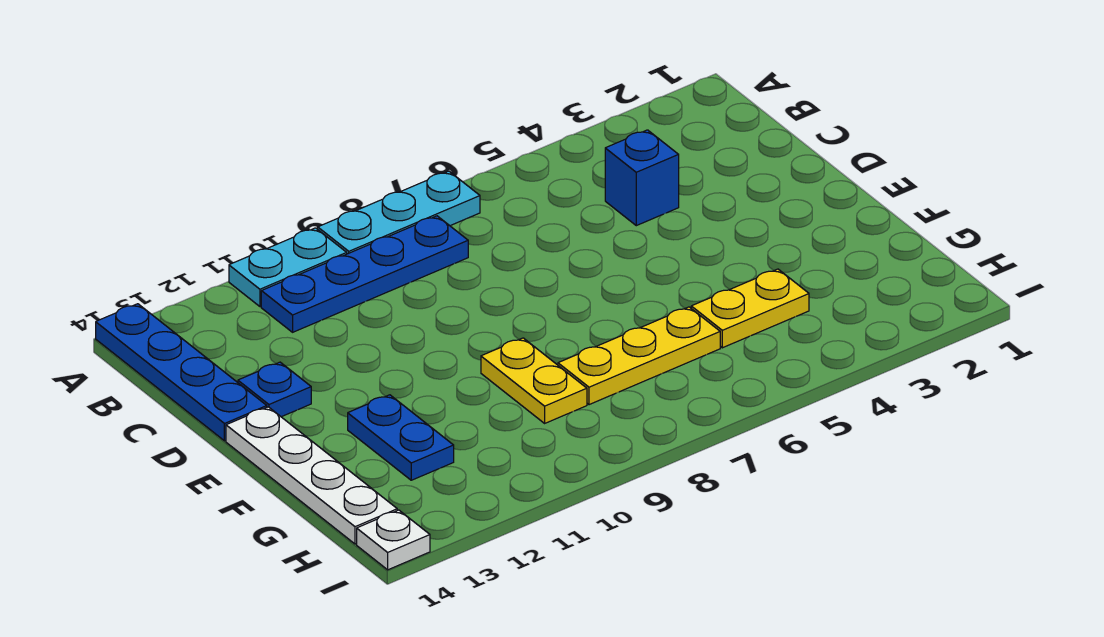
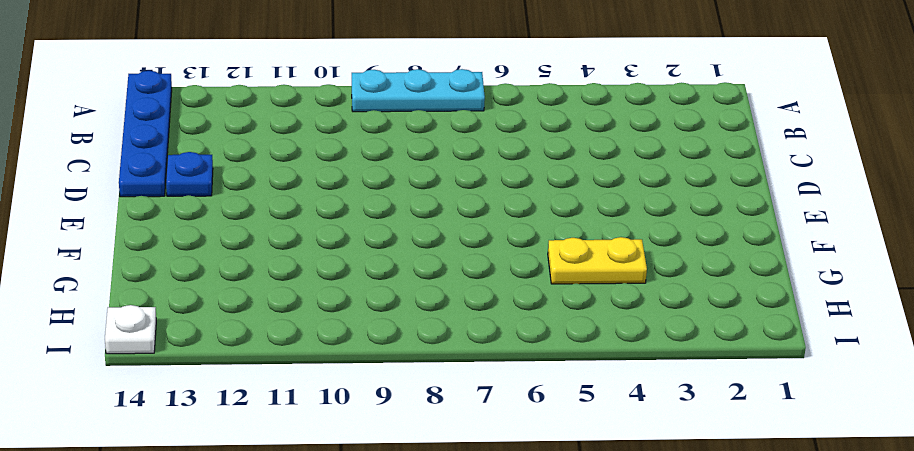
none -> cyan 1x2 plate [229,228,347,307]
none -> blue 1x4 plate [261,216,468,332]
none -> blue 1x1 brick [605,130,679,226]

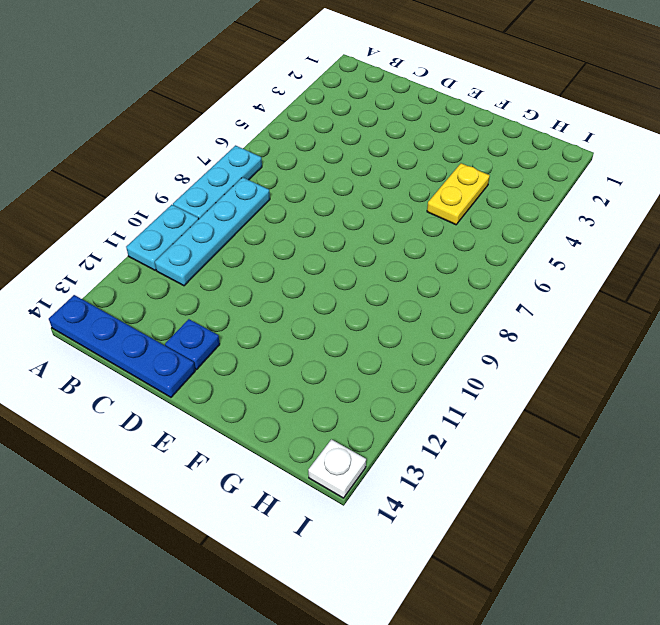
cyan 1x4 plate [155,177,270,286] -> blue 1x4 plate [261,216,468,332]
none -> blue 1x1 brick [605,130,679,226]
none -> white 1x4 plate [226,407,397,544]
none -> yellow 1x2 plate [481,338,587,423]

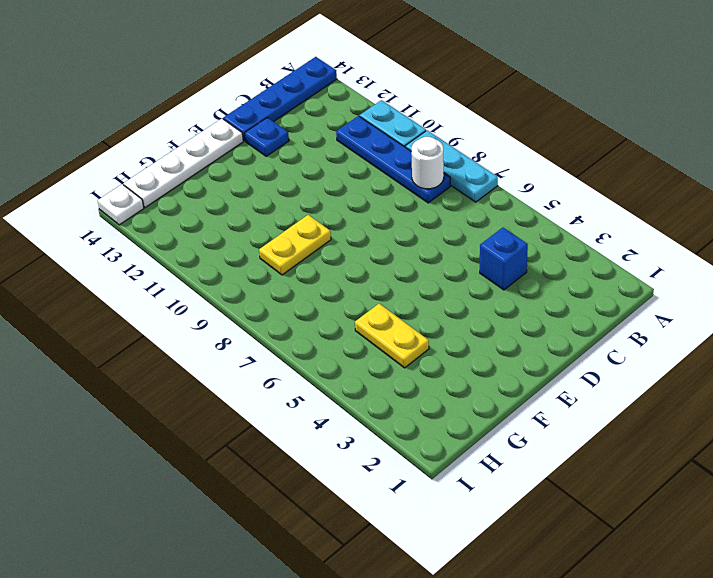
white 1x1 round brick [411,137,444,189] -> none
none -> blue 1x2 plate [348,395,454,480]
none -> yellow 1x3 plate [558,307,720,405]

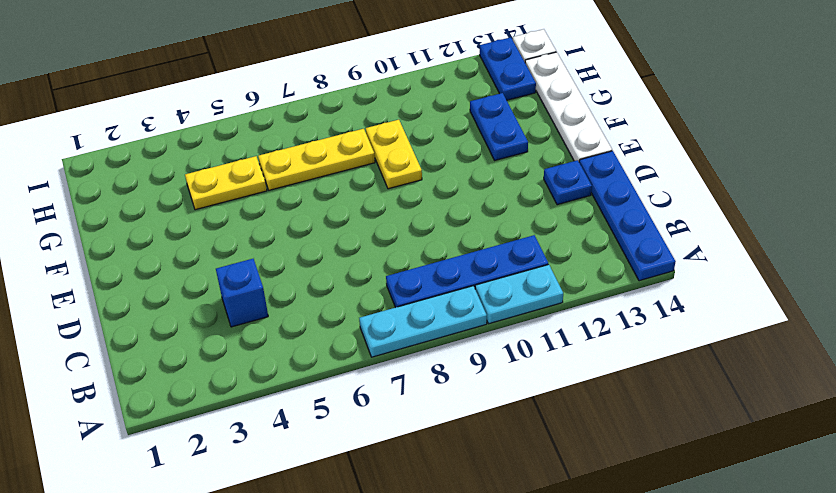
blue 1x2 plate [480,37,536,100] -> none

